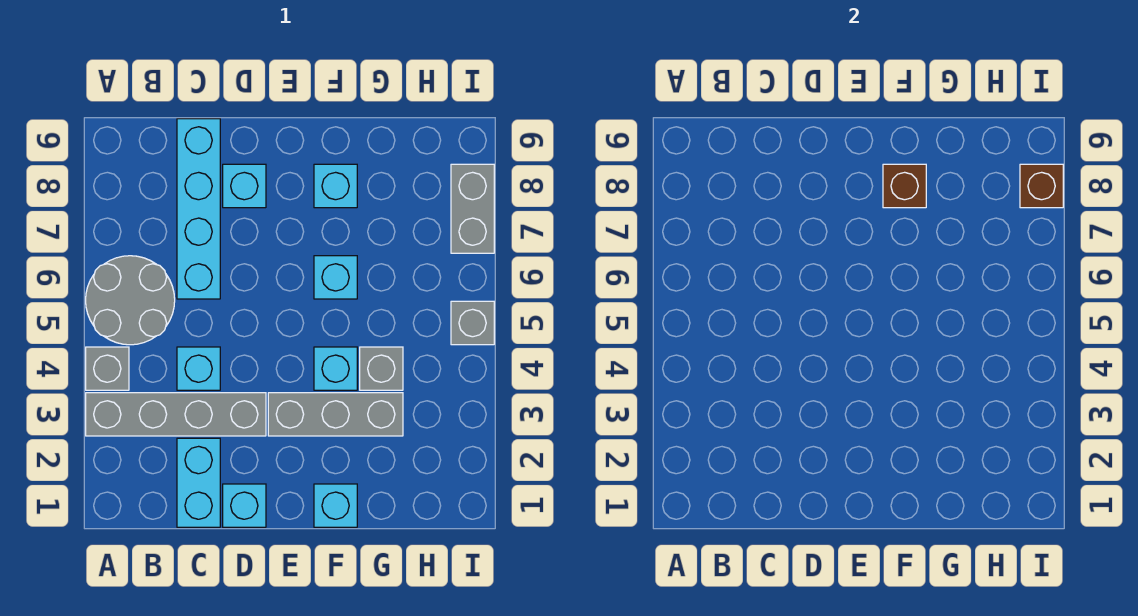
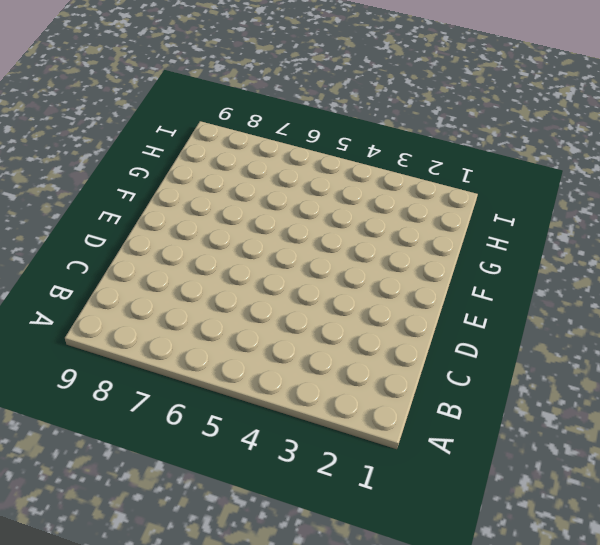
none -> grey 1x4 brick [86,393,266,436]
none -> grey 1x1 brick [86,347,129,390]
none -> grey 2x2 round brick [86,256,175,345]

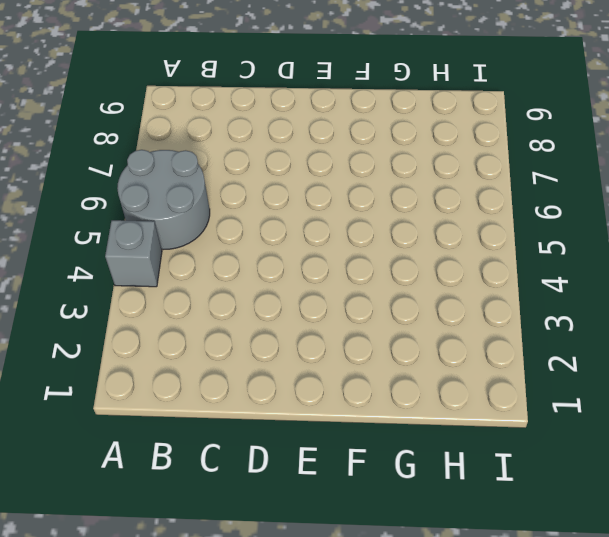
none -> grey 1x4 brick [86,393,266,436]
none -> cyan 1x2 brick [177,438,220,527]
none -> cyan 1x1 brick [177,347,220,390]

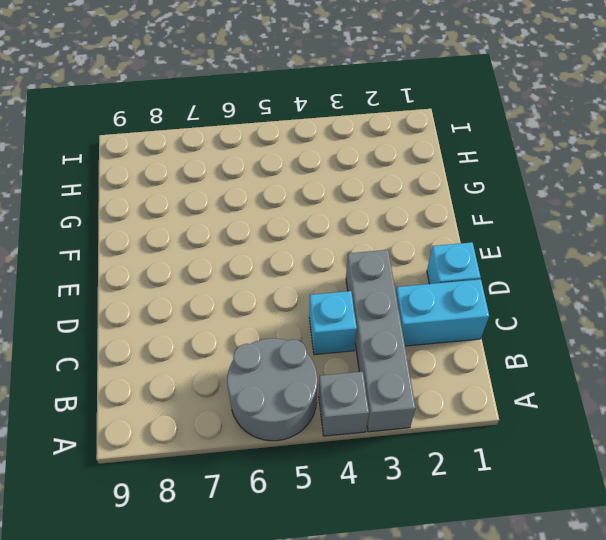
none -> cyan 1x4 brick [177,119,220,299]
none -> cyan 1x1 brick [223,164,266,208]
none -> grey 1x3 brick [268,393,403,436]

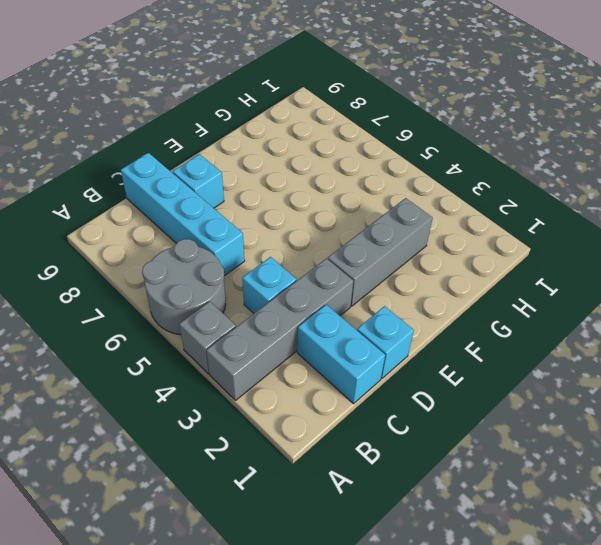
none -> cyan 1x1 brick [314,484,357,527]
none -> cyan 1x1 brick [314,347,357,390]
none -> cyan 1x1 brick [314,256,357,299]

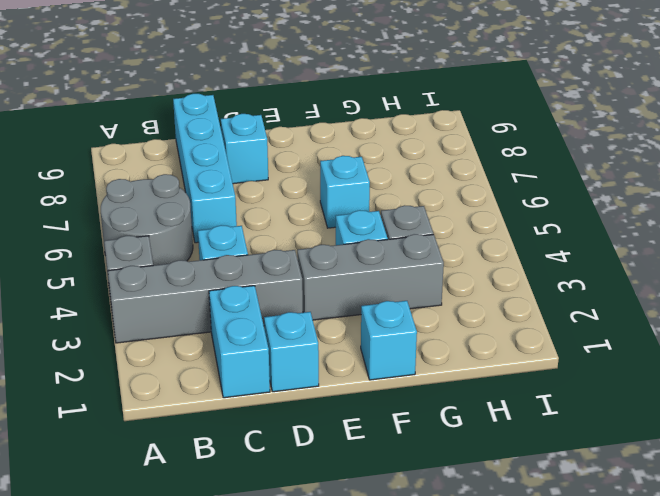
none -> cyan 1x1 brick [314,164,357,208]
none -> grey 1x1 brick [451,301,494,345]
none -> grey 1x2 brick [451,164,494,253]

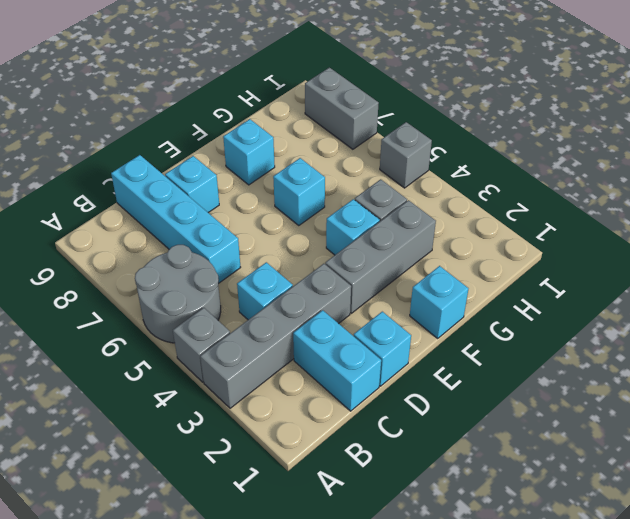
none -> brown 1x1 brick [883,164,926,208]
none -> brown 1x1 brick [1020,164,1063,208]

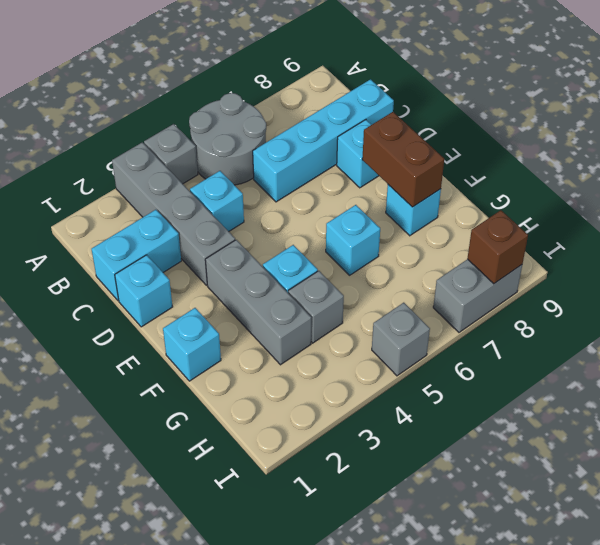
brown 1x2 brick [362,112,444,207] -> brown 1x1 brick [883,164,926,208]

